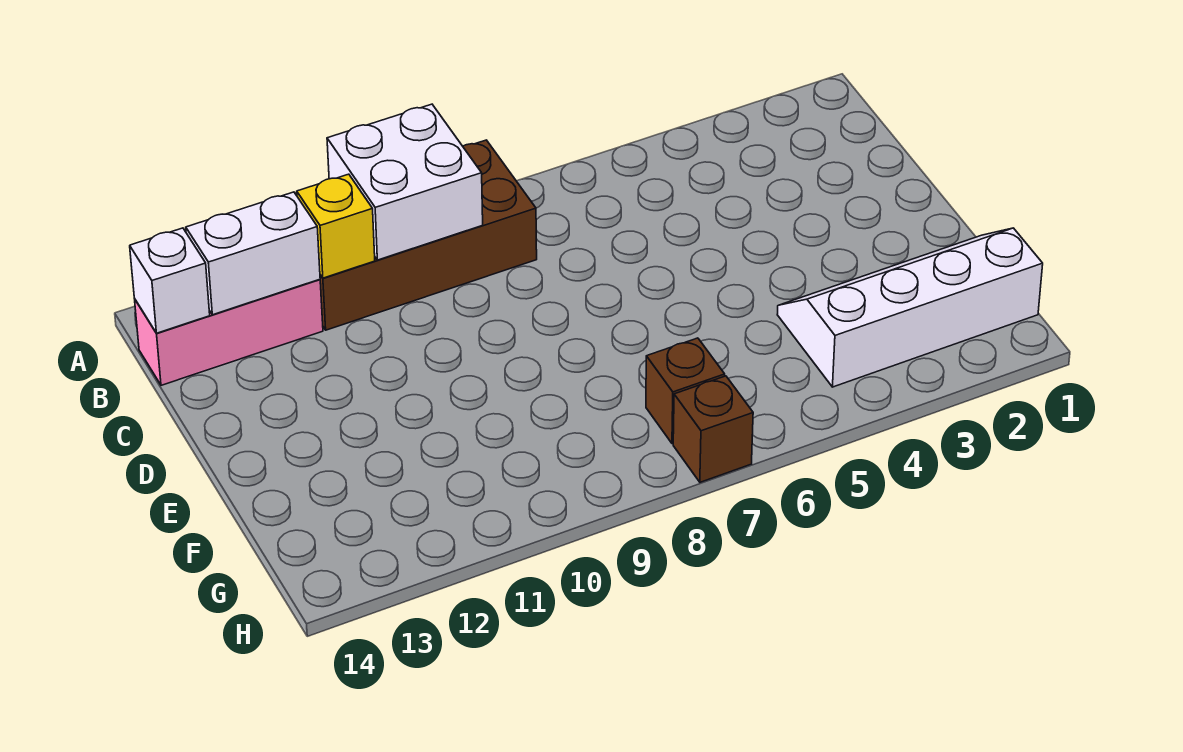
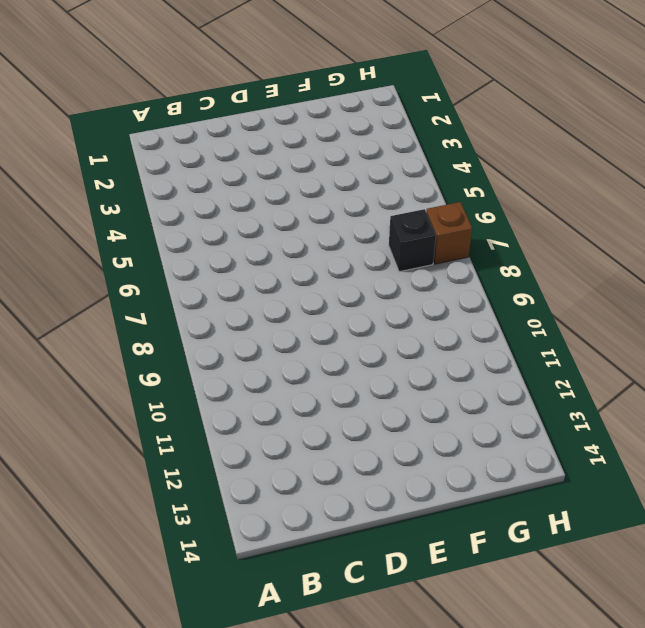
black 1x1 brick [389,209,436,272] -> brown 1x1 brick [646,338,725,444]
none -> brown 2x4 brick [320,140,537,330]
none -> pink 1x3 brick [135,279,323,385]

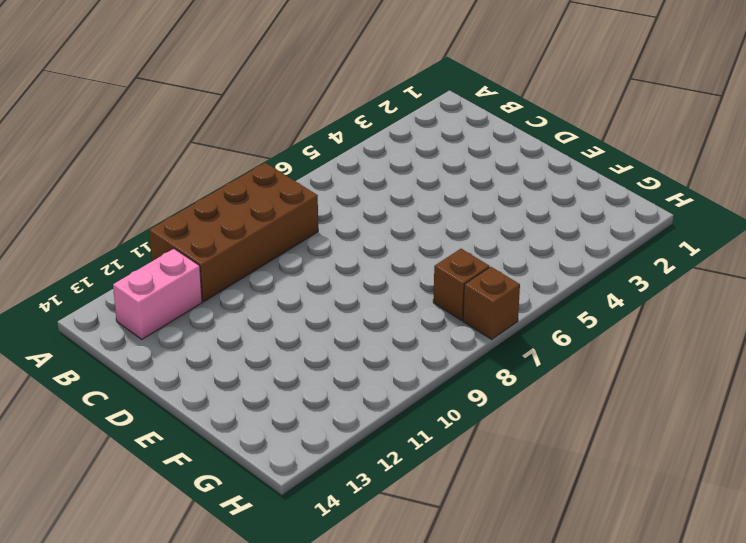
pink 1x2 brick [113,249,202,339] -> pink 1x3 brick [135,279,323,385]
none -> white 2x4 slope [777,228,1043,387]
none -> white 2x2 brick [327,104,483,260]

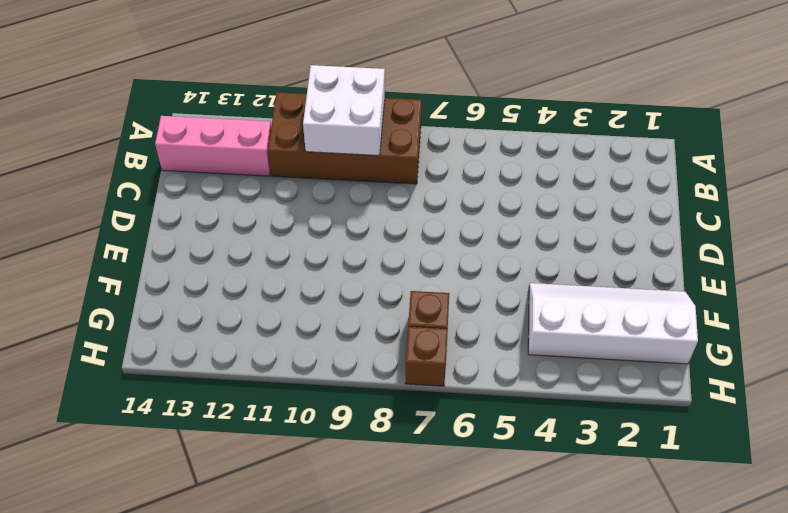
none -> yellow 1x1 brick [297,174,375,278]
none -> white 1x2 brick [186,192,320,315]

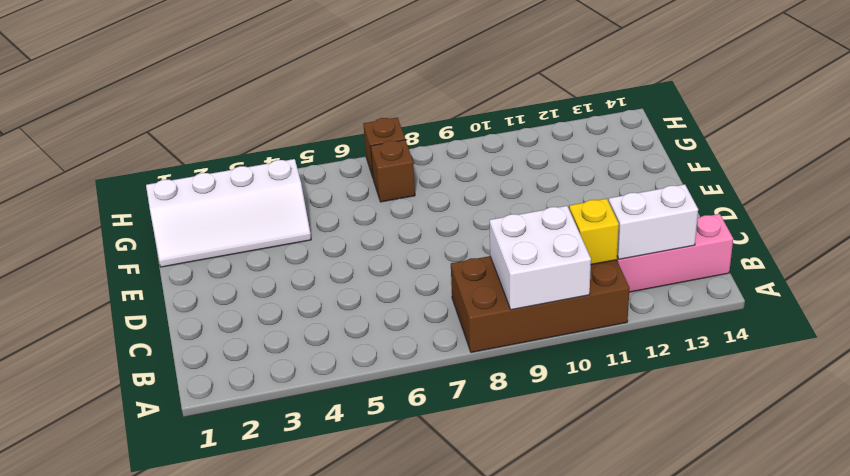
none -> white 1x1 brick [130,228,210,333]

